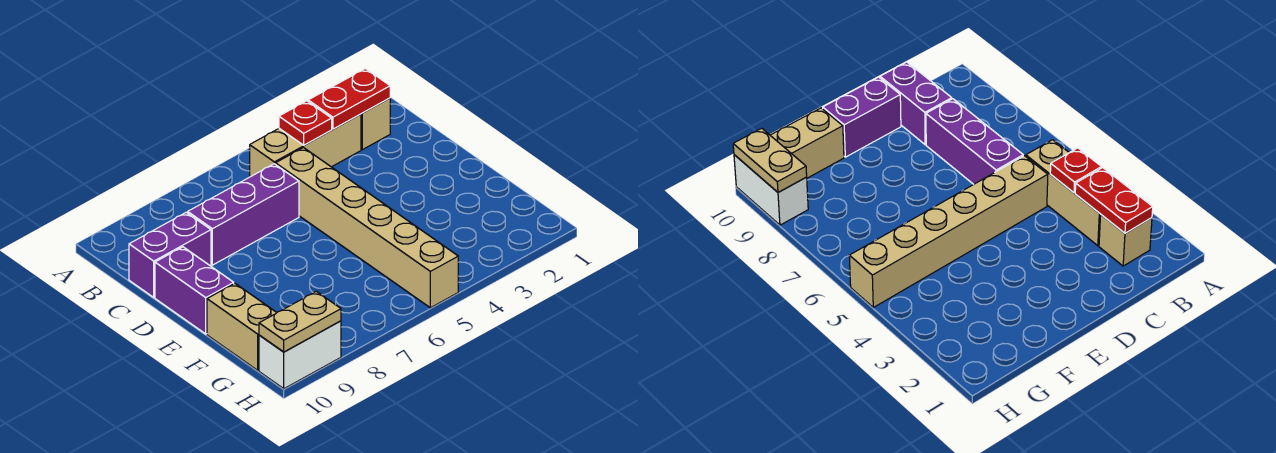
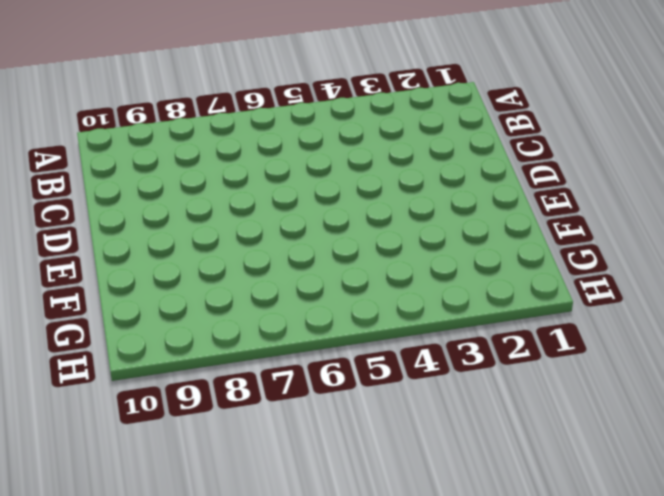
none -> tan 1x1 brick [361,98,390,150]
none -> tan 1x3 brick [250,114,361,177]

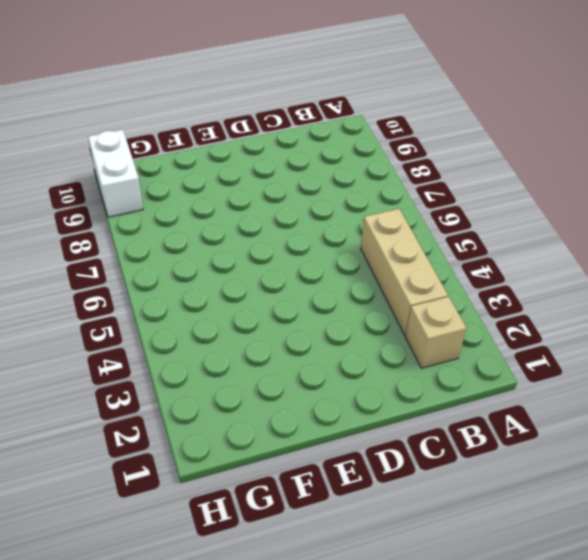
none -> tan 1x6 brick [276,148,458,308]
none -> purple 1x3 brick [188,164,299,265]

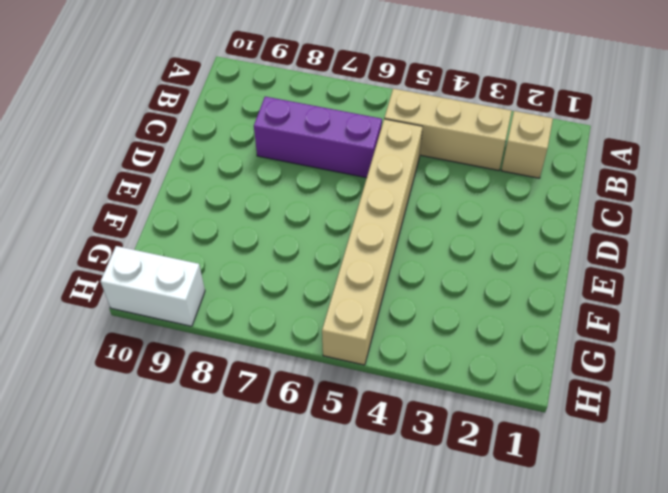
none -> purple 1x2 brick [129,212,211,297]
none -> purple 1x2 brick [155,247,234,334]

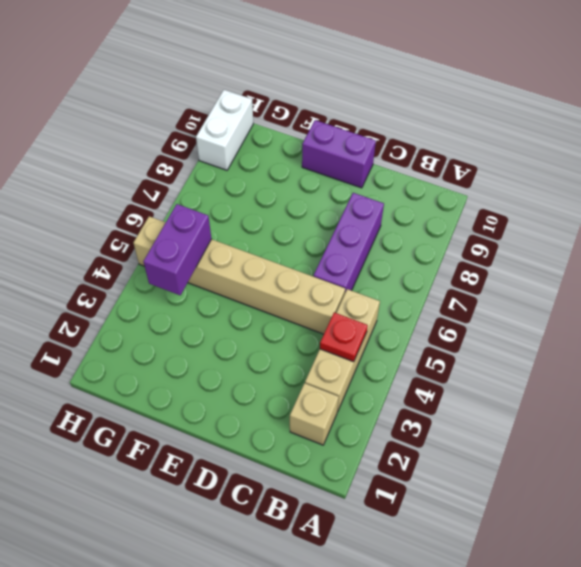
purple 1x2 brick [143,204,211,295] -> purple 1x2 brick moved to [129,212,211,297]
none -> tan 1x2 brick [207,283,277,370]
none -> red 1x2 plate [308,69,390,129]

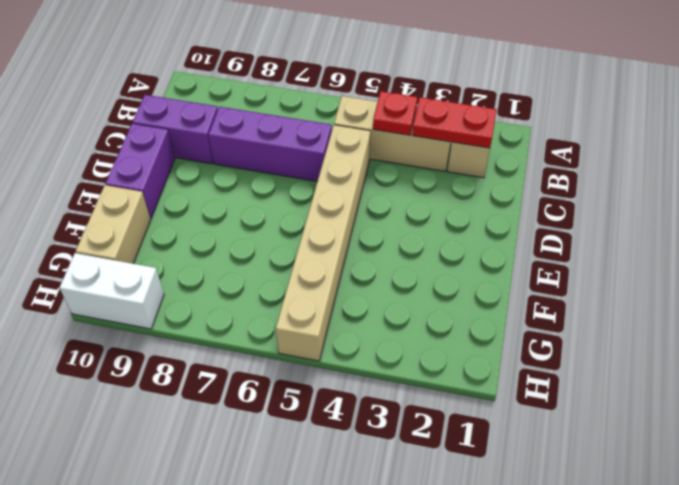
none -> tan 1x2 plate [259,291,341,352]

